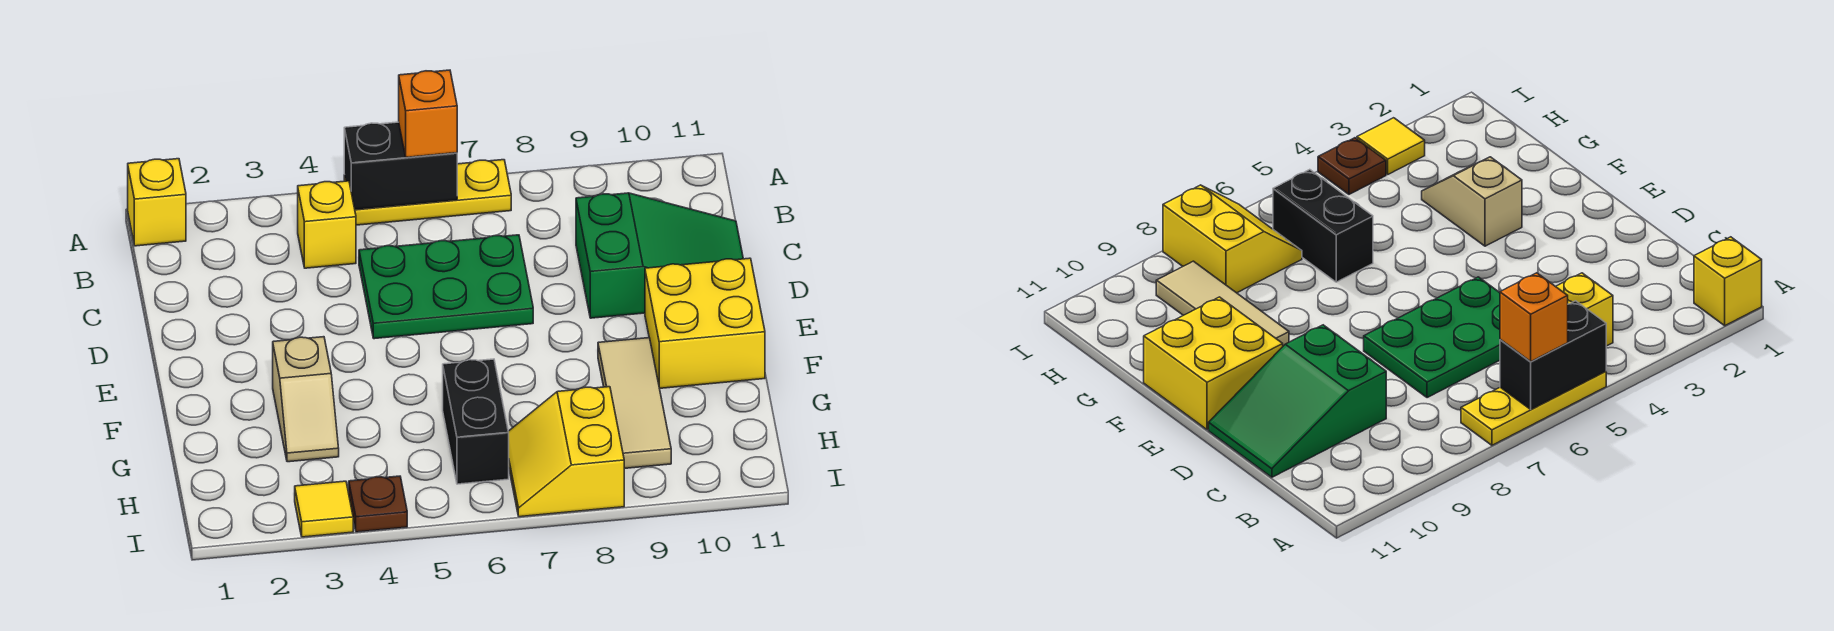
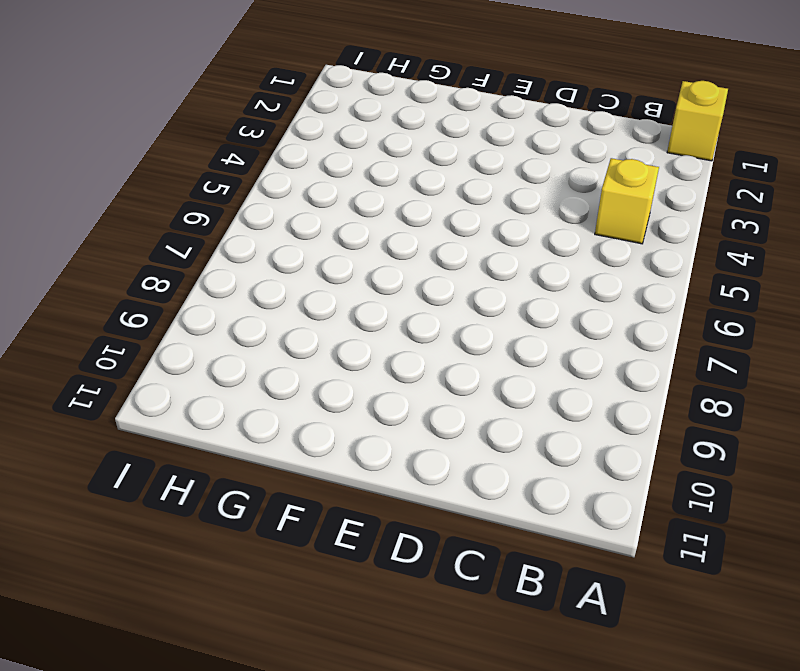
none -> yellow 1x3 plate [344,160,511,225]
none -> green 2x3 plate [359,235,533,339]
none -> green 2x3 slope [576,193,743,318]

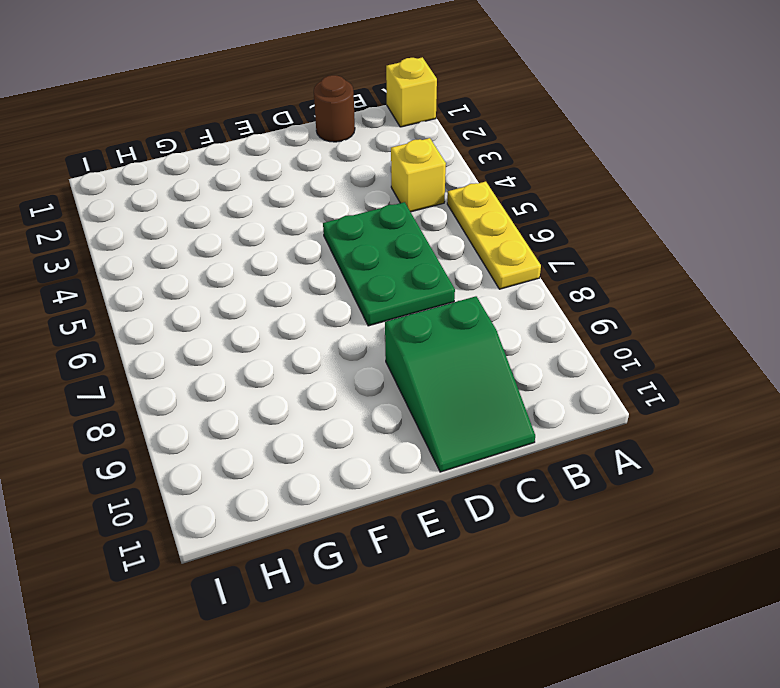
brown 1x1 round brick [314,75,355,142] -> none
none -> yellow 2x2 brick [645,258,765,388]
none -> tan 1x2 slope [273,337,339,462]
none -> tan 1x3 tile [598,338,671,468]

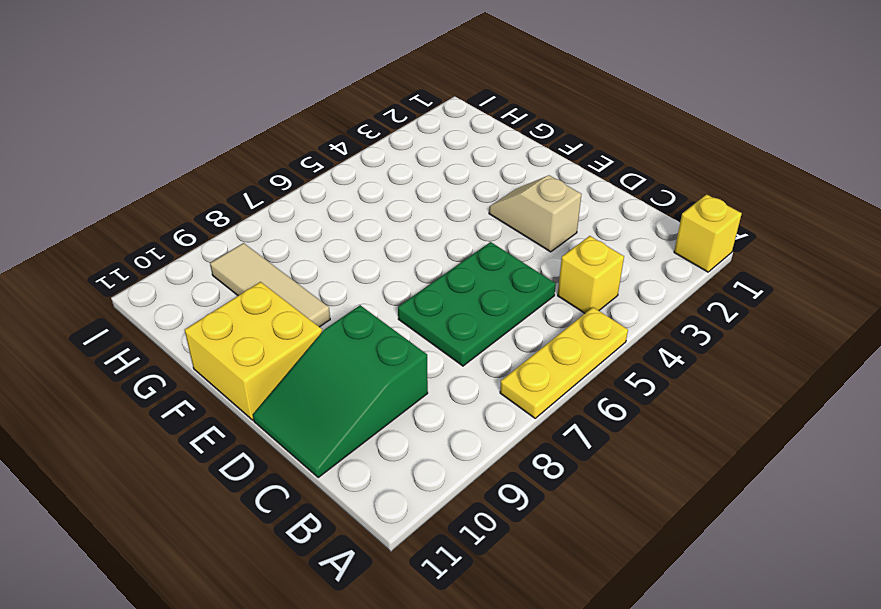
tan 1x2 slope [489,175,582,252] -> tan 1x2 slope moved to [273,337,339,462]
none -> black 1x2 brick [443,359,509,484]
none -> yellow 2x2 slope [508,387,624,517]
none -> yellow 1x1 tile [295,481,353,537]

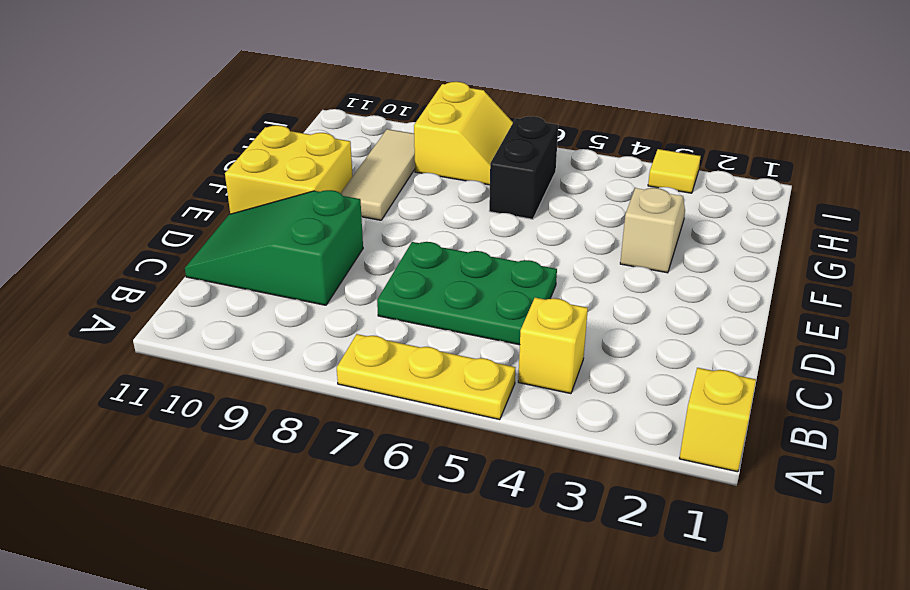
none -> brown 1x1 plate [349,476,407,532]
none -> black 1x2 brick [344,122,457,210]
none -> orange 1x1 brick [399,70,457,157]

